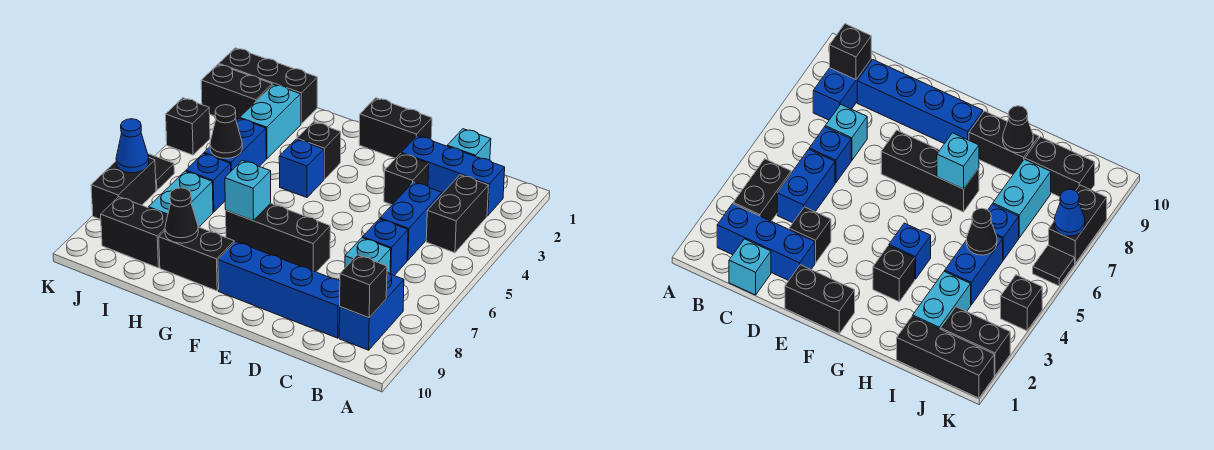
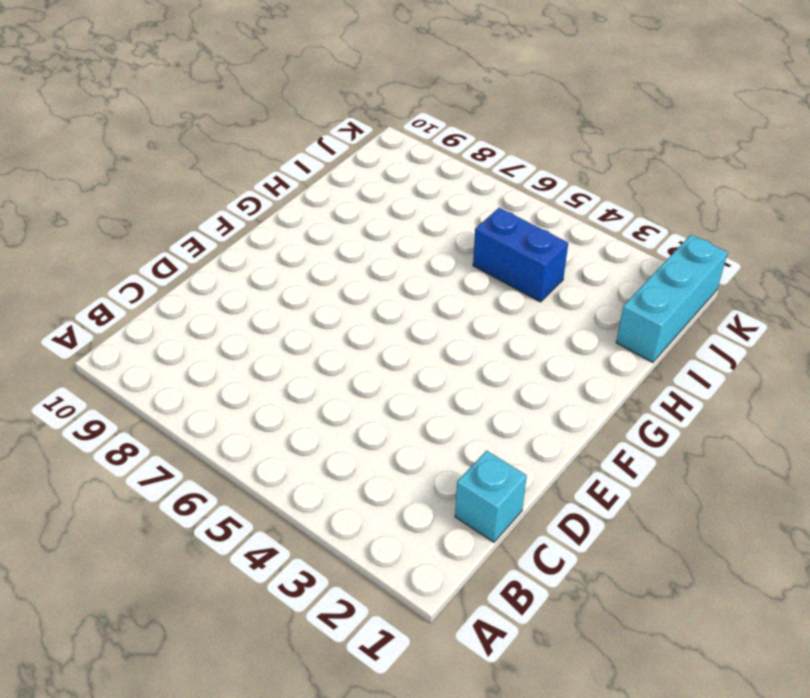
cyan 1x3 brick [616,235,728,362] -> black 1x3 brick [219,48,317,124]
none -> blue 1x3 brick [401,136,505,216]
none -> black 1x2 brick [426,175,489,253]
none -> blue 1x2 brick [339,272,404,350]

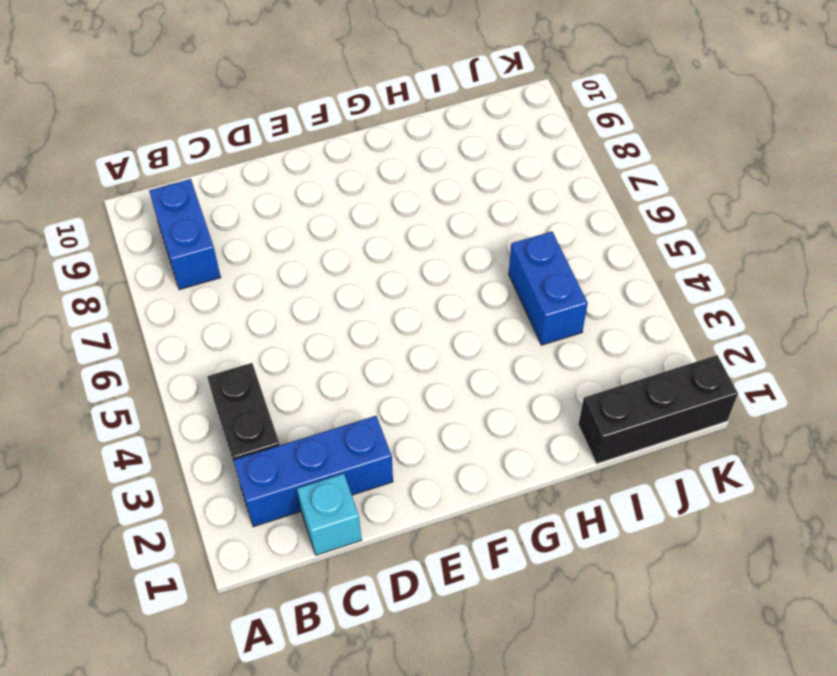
none -> blue 1x2 brick [380,182,442,260]
none -> blue 1x1 brick [363,219,408,275]
none -> cyan 1x1 brick [345,238,391,274]

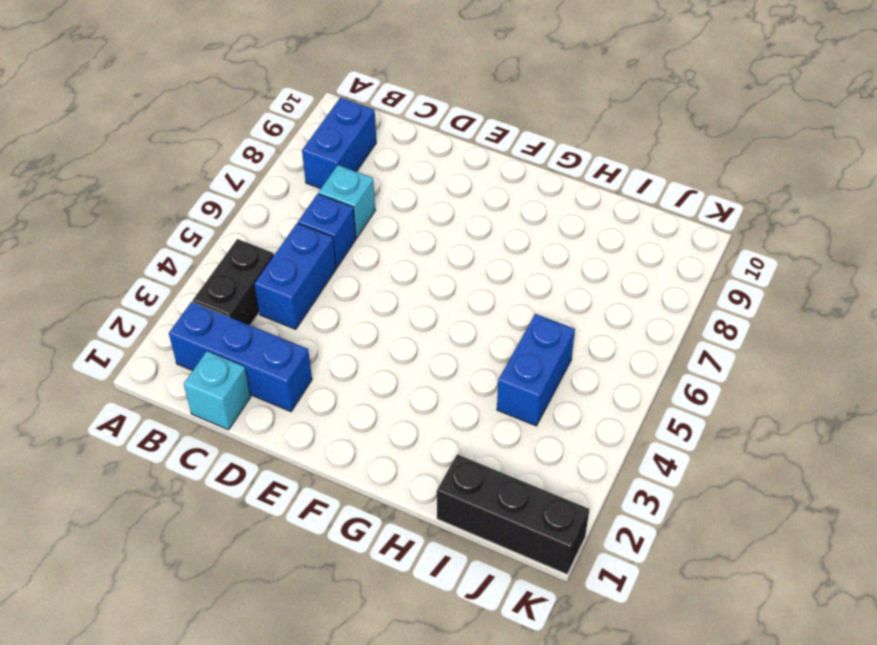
none -> blue 1x4 brick [218,242,340,338]
none -> black 1x1 brick [384,153,429,205]
none -> black 1x2 brick [359,98,432,158]

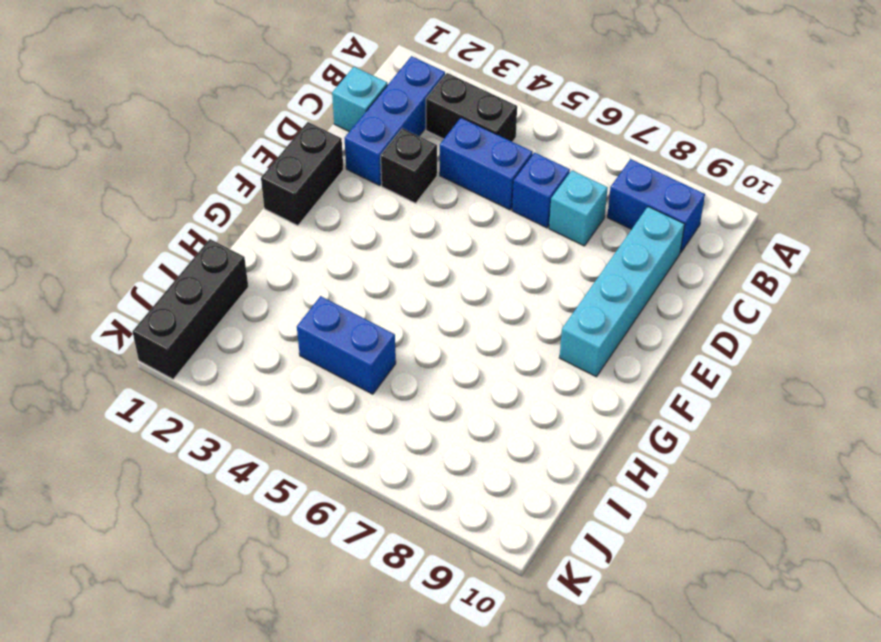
cyan 1x4 brick [559,207,685,377] -> blue 1x4 brick [218,242,340,338]
none -> black 1x3 brick [226,203,330,272]
none -> black 1x1 brick [297,122,341,179]
none -> blue 1x1 brick [279,139,324,198]

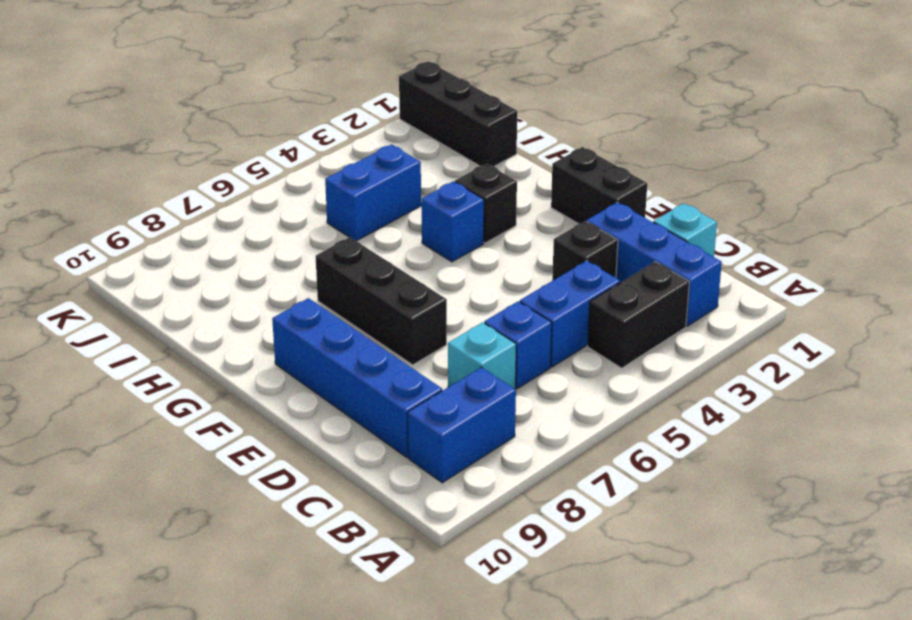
none -> black 1x2 brick [159,227,234,291]
none -> cyan 1x2 brick [240,84,301,159]
none -> blue 1x1 brick [186,153,231,212]

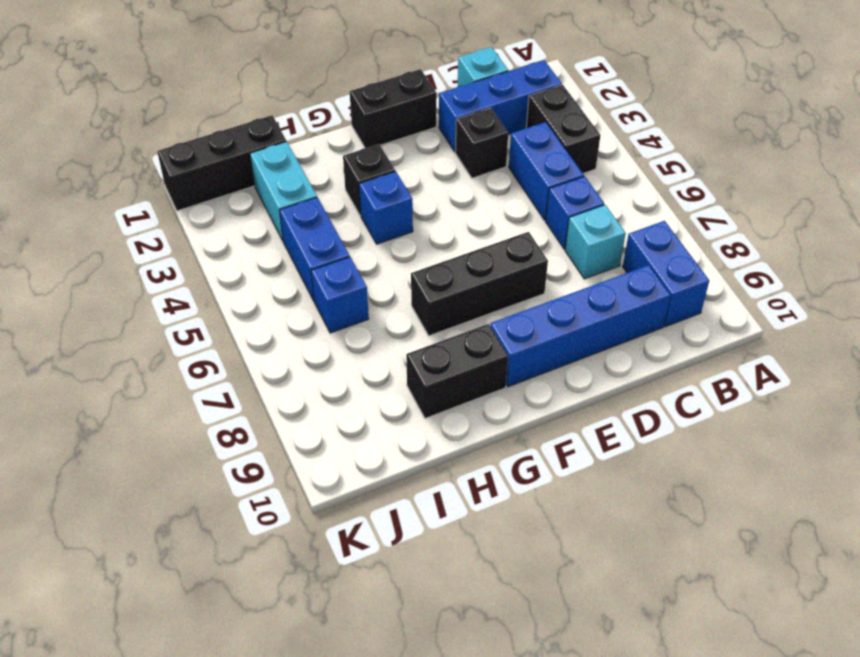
none -> cyan 1x2 brick [149,171,213,227]
none -> black 1x2 brick [101,197,168,268]
none -> black 1x2 brick [201,64,272,121]

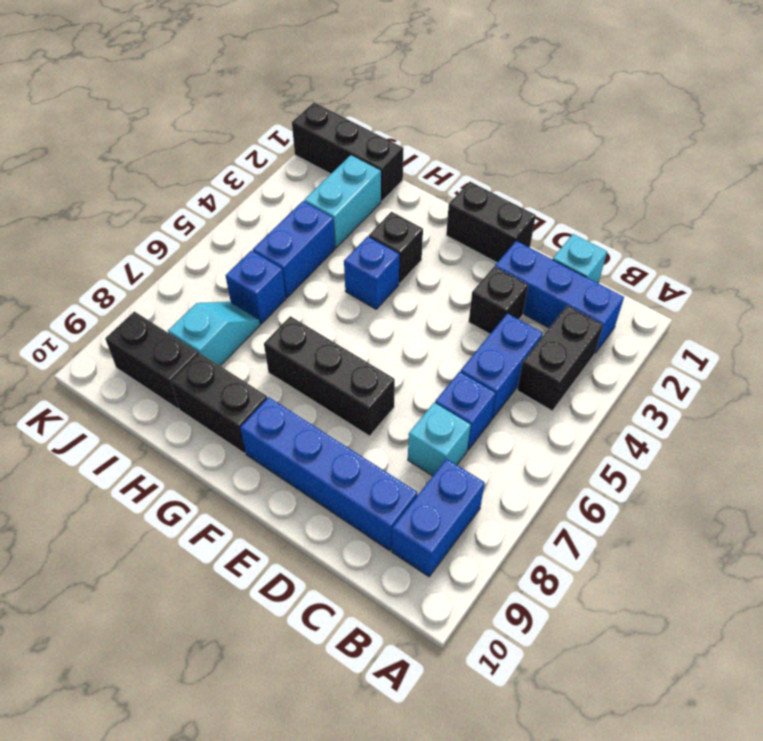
cyan 1x2 slope [168,302,260,366] -> cyan 1x2 brick [149,171,213,227]
none -> black 1x2 brick [201,64,272,121]
none -> black 1x1 brick [166,98,210,155]
none -> black 1x1 tile [148,154,174,190]

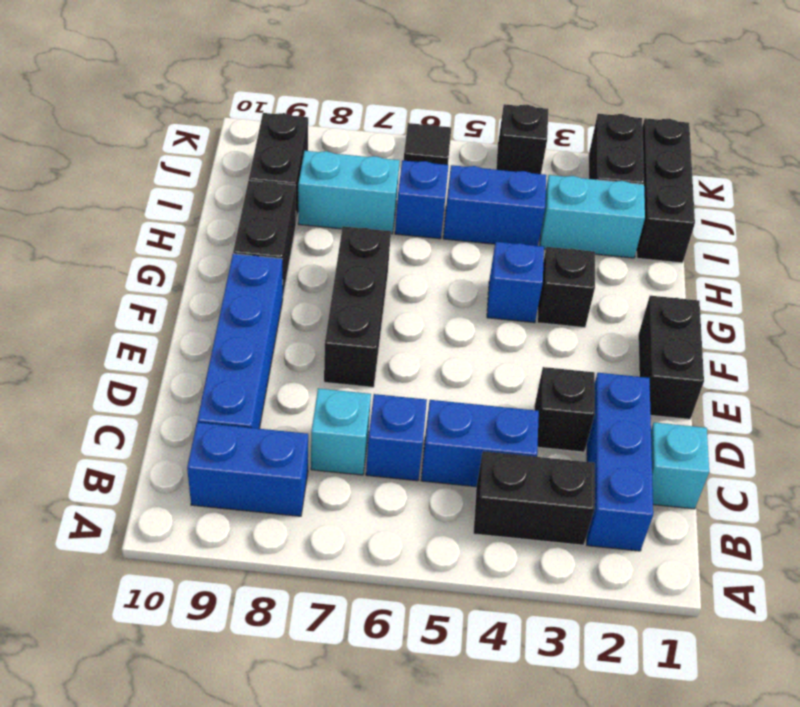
none -> black 1x2 brick [91,158,156,219]
none -> black 1x1 brick [340,255,387,318]
none -> cyan 1x1 brick [225,160,271,221]

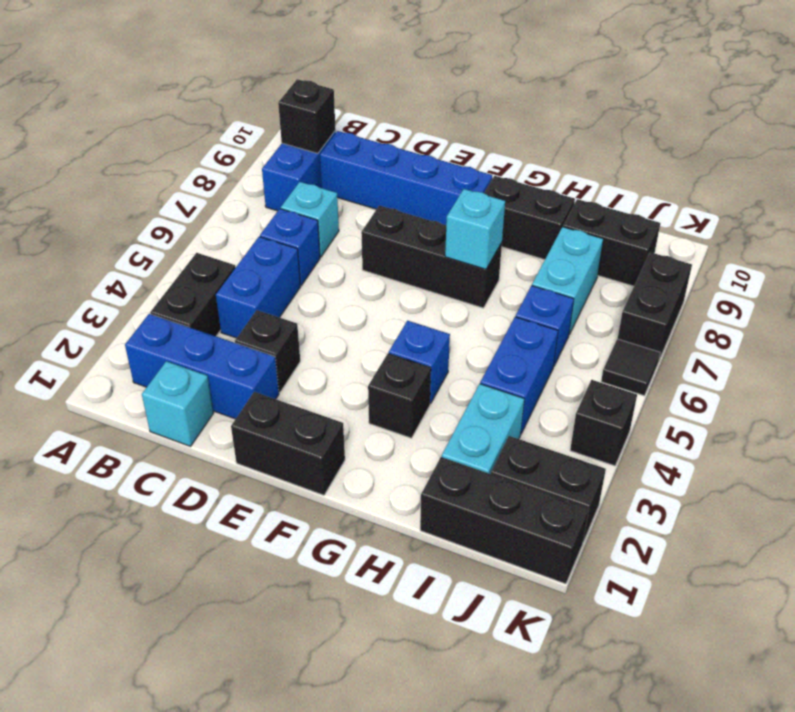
none -> black 1x1 cone [165,188,198,243]
none -> black 1x1 cone [210,105,242,158]
none -> blue 1x1 cone [116,119,149,173]

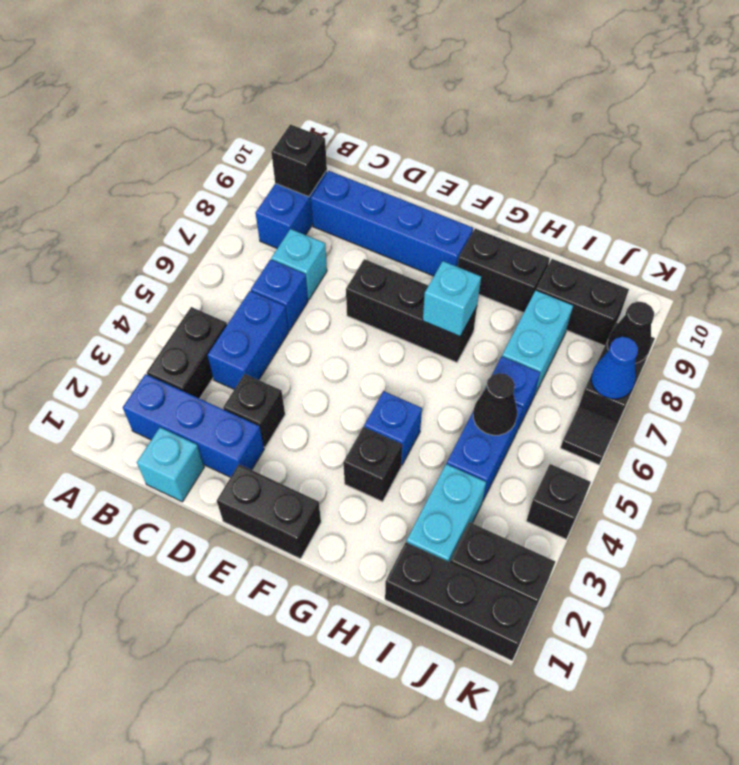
black 1x1 cone [607,301,654,363] -> black 1x1 cone moved to [165,188,198,243]

